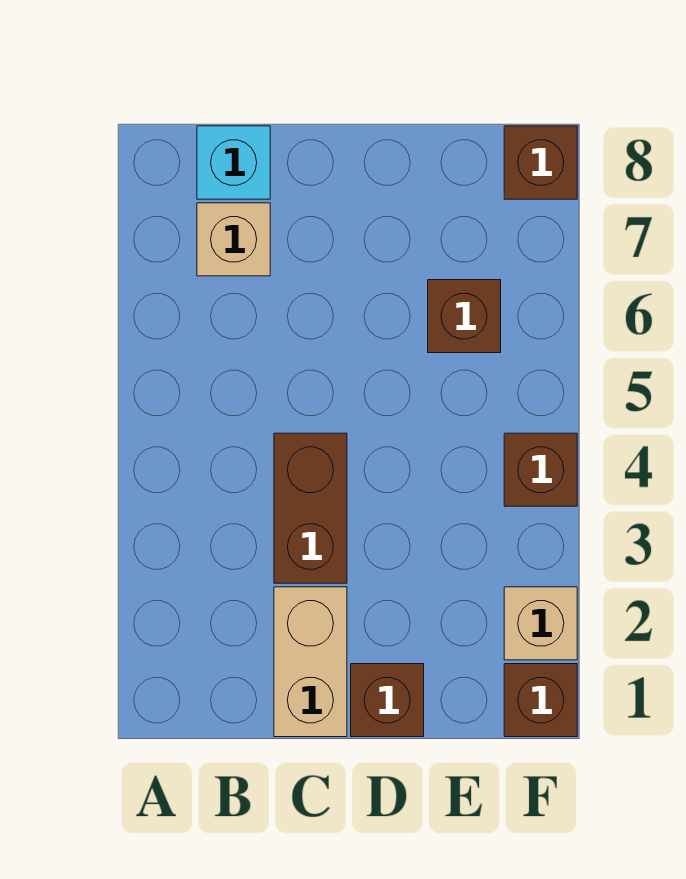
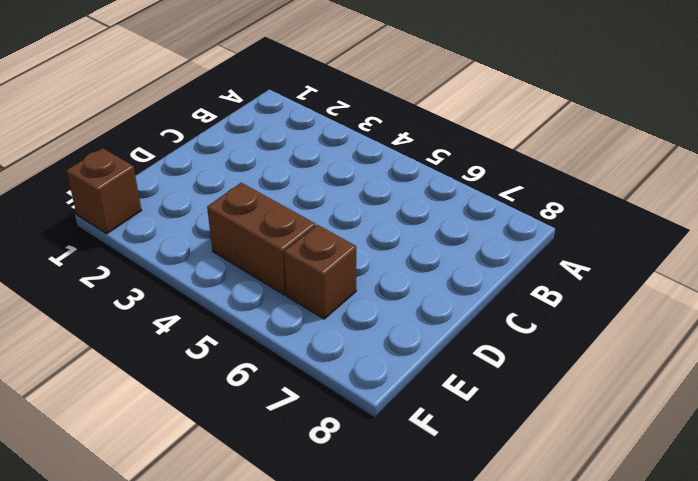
brown 1x2 brick [207,183,316,295] -> brown 1x2 brick moved to [274,433,347,583]
none -> tan 1x1 brick [197,203,270,276]
none -> cyan 1x1 brick [197,126,270,199]

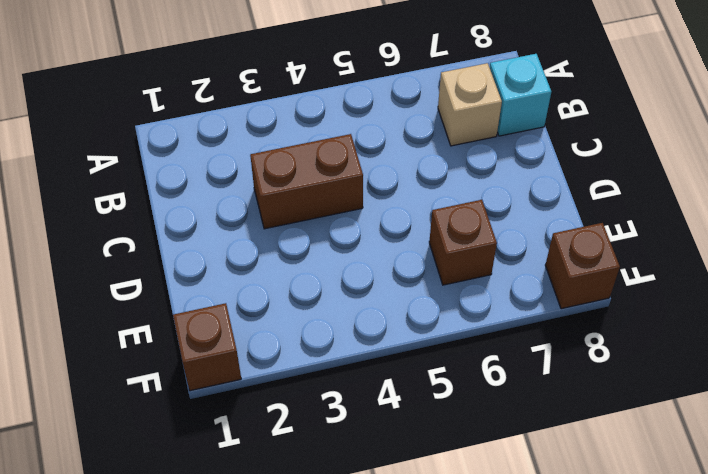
none -> tan 1x2 brick [274,587,347,737]
none -> brown 1x1 brick [351,664,424,737]

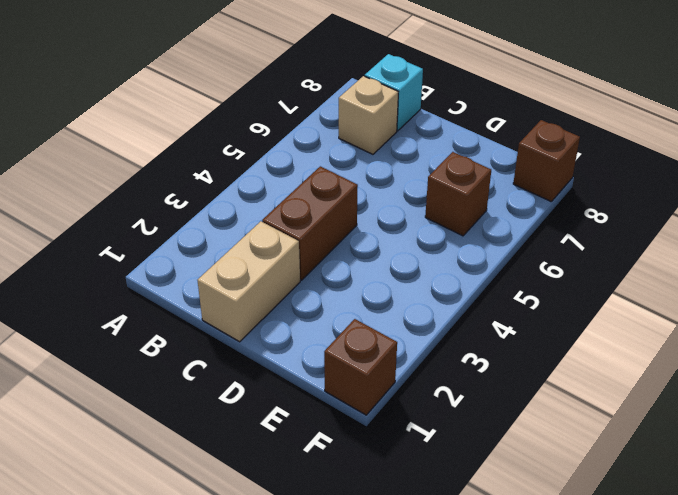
none -> brown 1x1 brick [351,664,424,737]
none -> tan 1x1 brick [504,587,577,660]

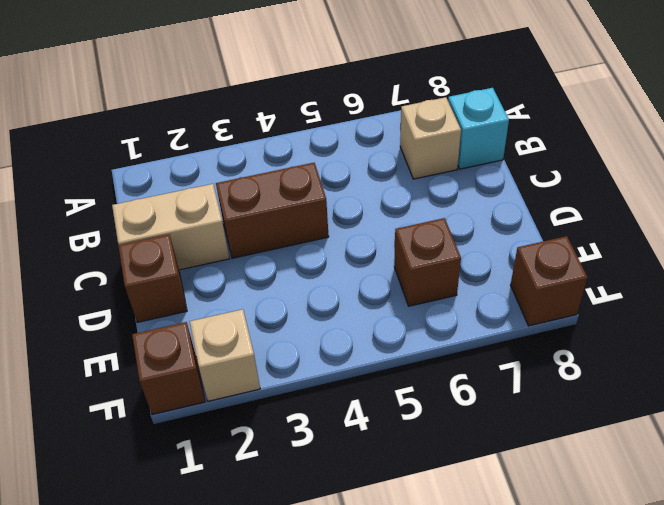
none -> brown 1x1 brick [504,433,577,506]

